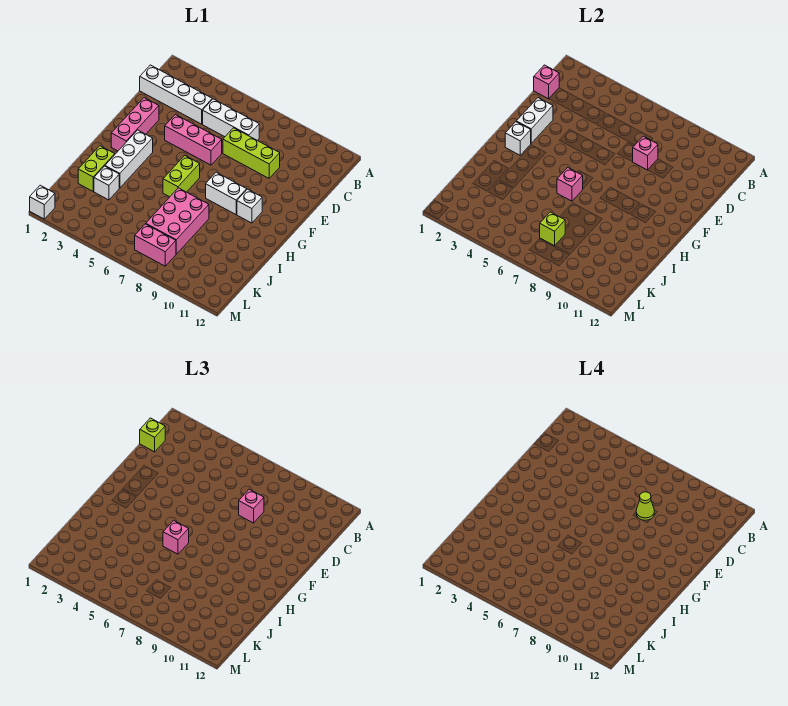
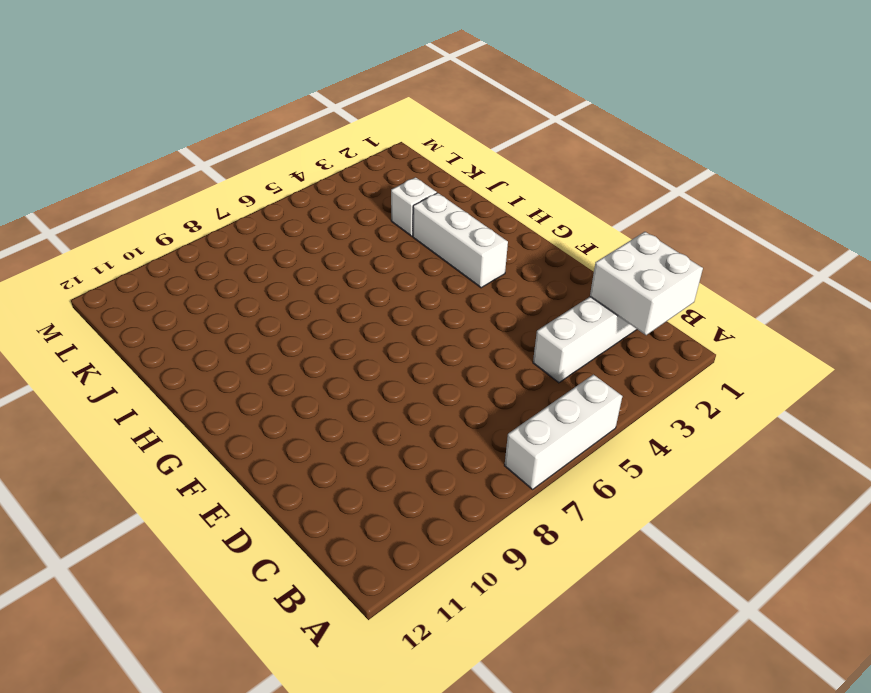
white 1x3 brick [504,375,622,489] -> white 1x3 brick moved to [203,99,259,140]
white 2x2 brick [590,232,703,335] -> pink 1x1 brick [534,65,559,99]
none -> lime 1x3 brick [223,128,280,178]
none -> pink 1x3 brick [111,98,159,151]
none -> pink 1x3 brick [165,115,222,165]

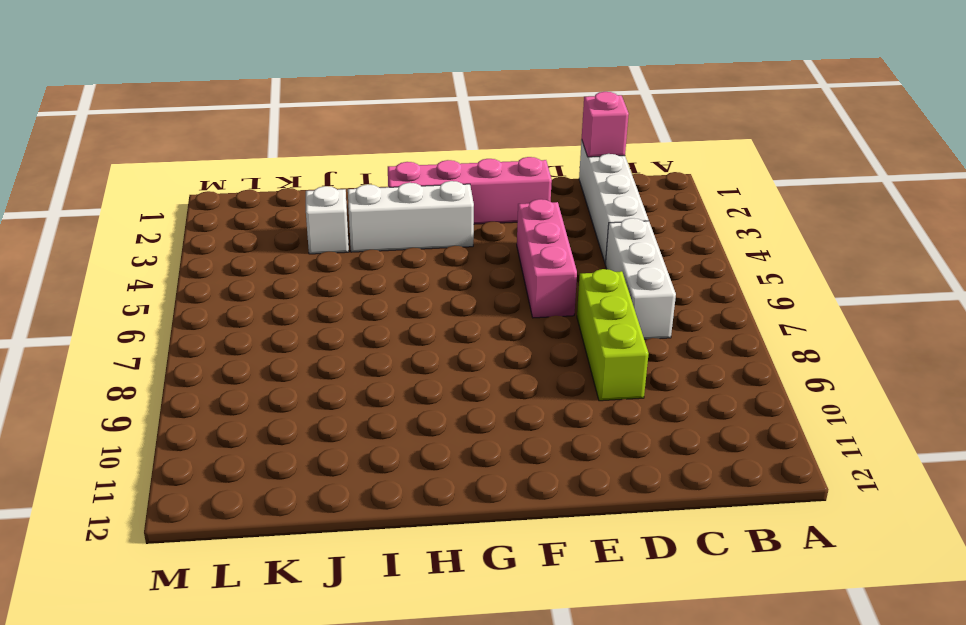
pink 1x4 brick [388,157,552,224] -> pink 1x3 brick [111,98,159,151]
none -> lime 1x2 brick [163,155,200,197]
none -> white 1x2 brick [206,172,247,214]
none -> white 1x1 brick [237,189,262,223]

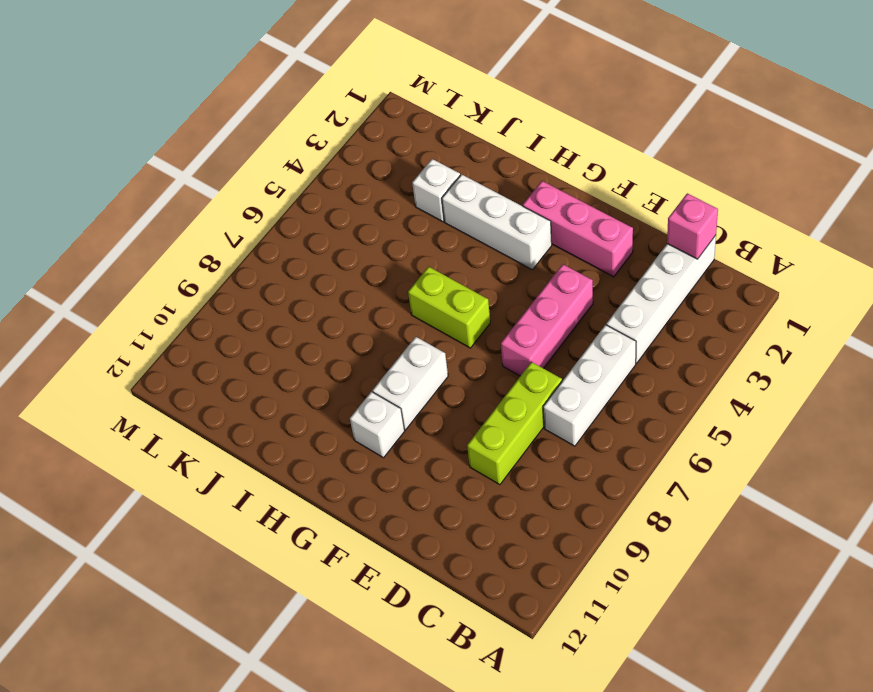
none -> lime 1x2 brick [78,146,115,191]
none -> pink 2x3 brick [146,188,209,254]
none -> pink 1x2 brick [135,224,176,266]

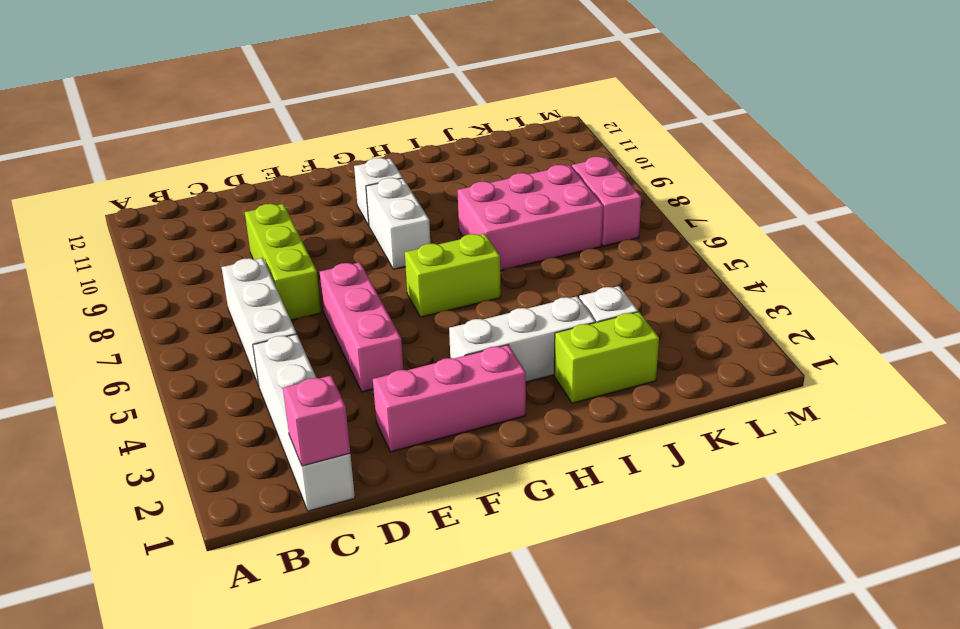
none -> white 1x1 brick [30,185,55,219]
none -> pink 1x1 brick [633,136,658,170]
none -> white 1x2 brick [516,98,553,143]

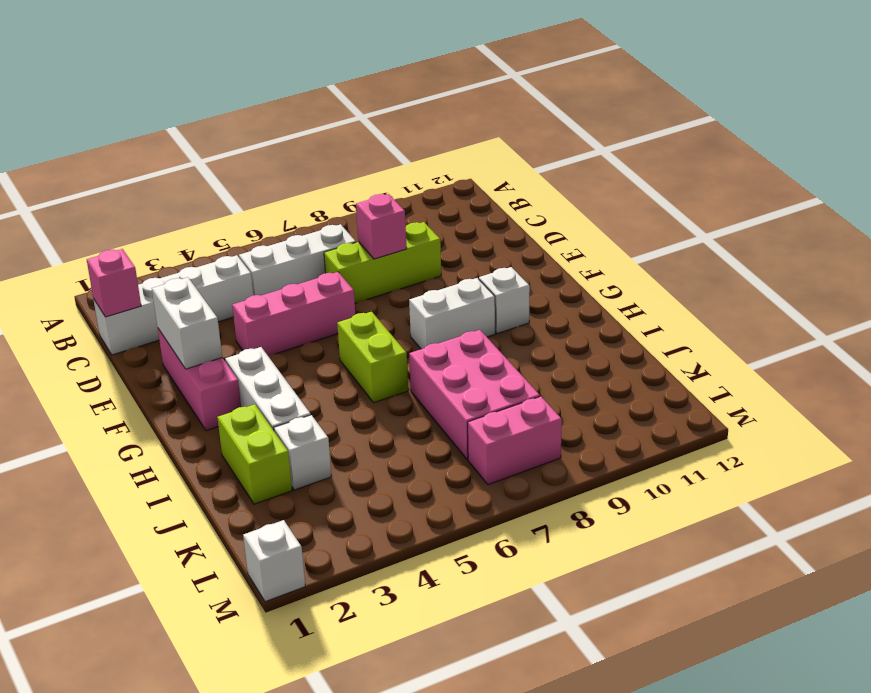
none -> white 1x1 brick [505,122,531,155]
none -> pink 1x1 brick [557,167,583,201]
none -> lime 1x1 brick [540,212,565,246]

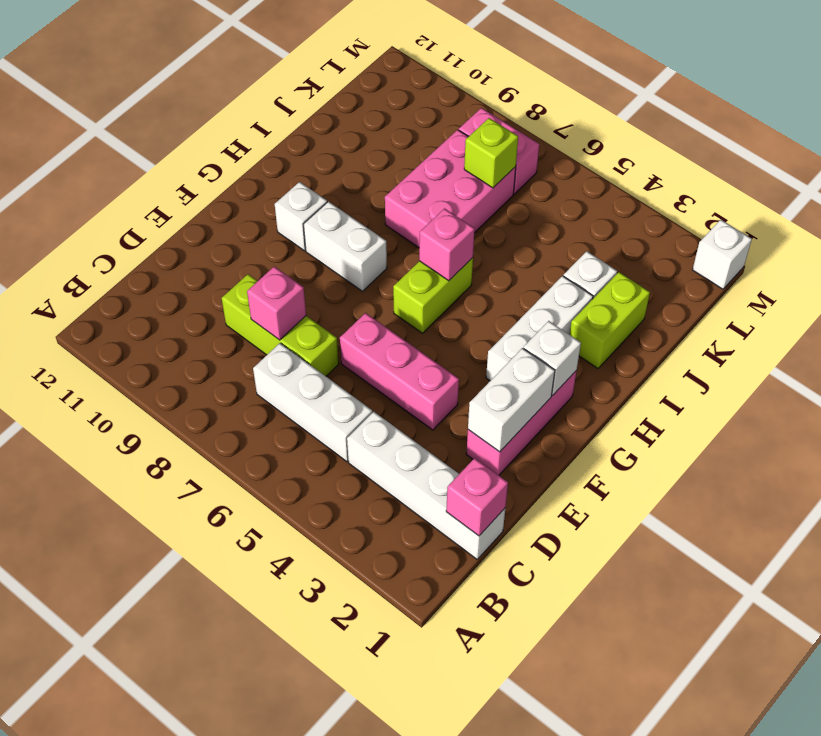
none -> lime 1x1 brick [140,418,165,452]
none -> pink 1x1 brick [239,489,264,523]
none -> pink 1x1 brick [163,520,189,554]

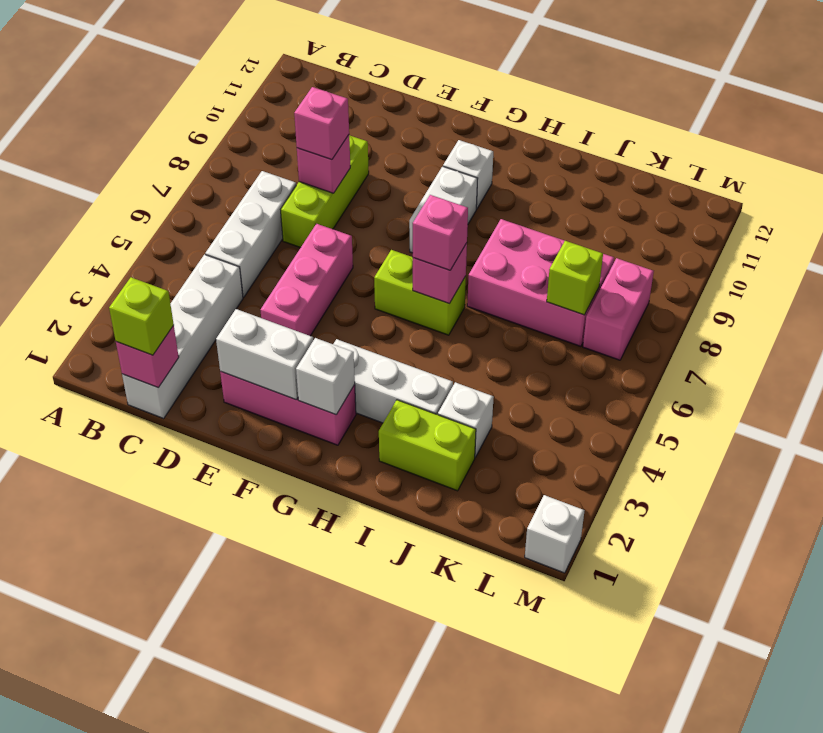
none -> lime 1x1 cone [636,492,654,520]

